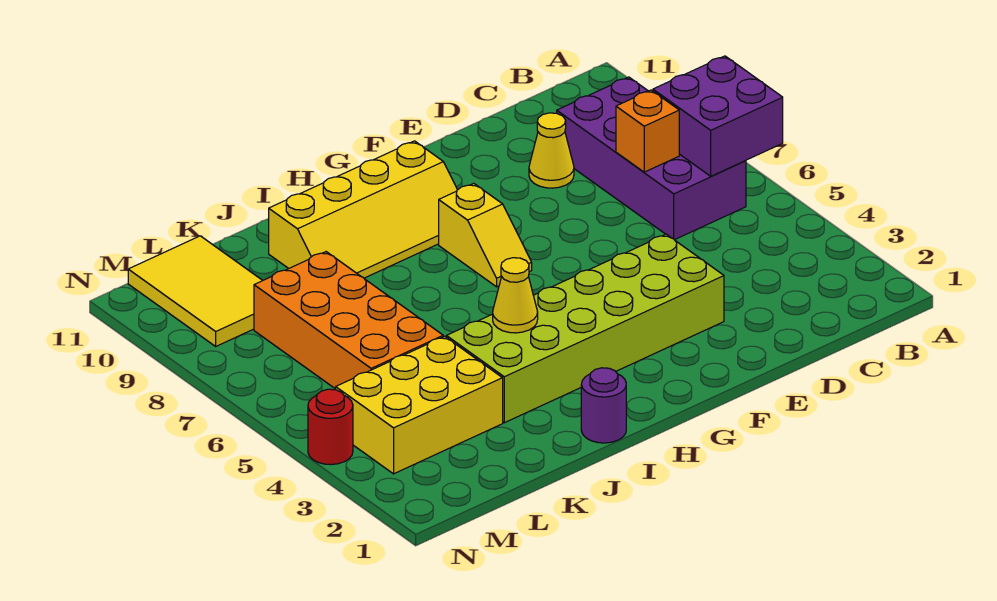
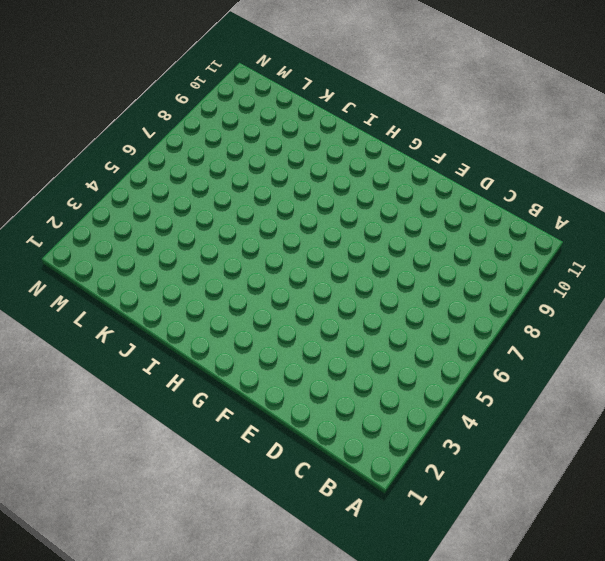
none -> purple 2x4 brick [557,77,746,240]
none -> yellow 1x1 cone [529,113,574,188]
none -> lime 2x6 brick [446,234,724,423]

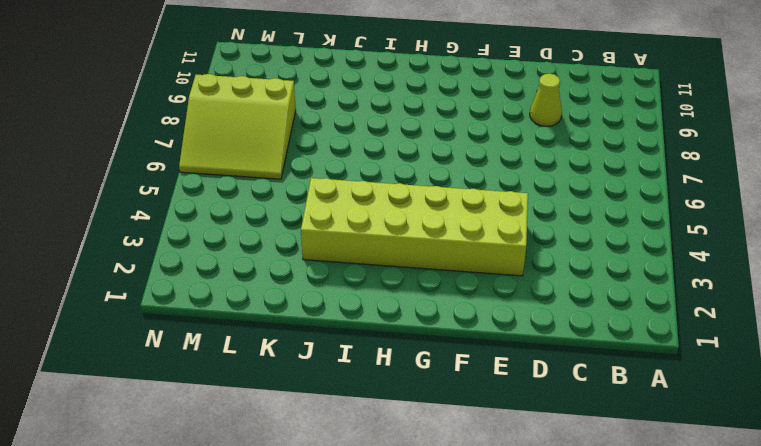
lime 1x1 cone [530,74,562,126] -> yellow 1x1 cone [529,113,574,188]
lime 3x3 slope [179,74,296,179] -> orange 2x4 brick [254,252,443,389]
none -> purple 2x4 brick [557,77,746,240]
none -> yellow 1x2 slope [439,183,532,287]
none -> yellow 2x4 slope [269,141,457,278]

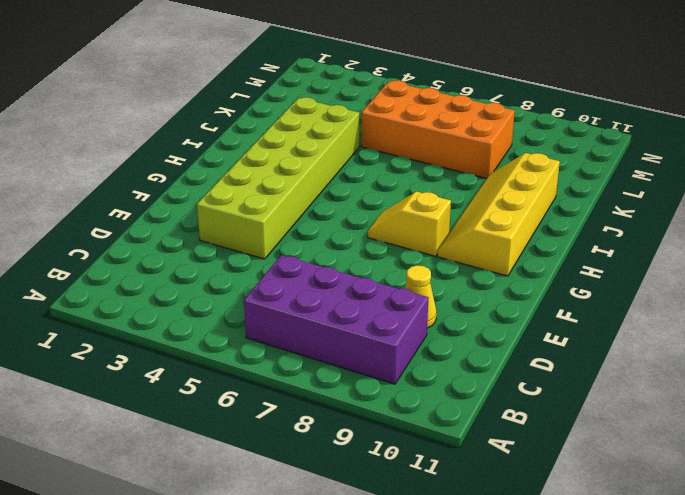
none -> purple 1x1 round brick [581,368,626,443]
none -> yellow 2x3 brick [336,336,503,474]
none -> yellow 2x3 tile [128,236,263,346]

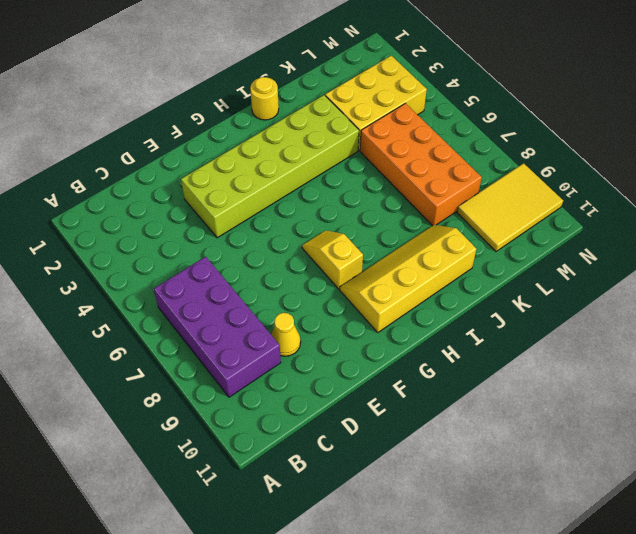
yellow 1x1 round brick [250,77,279,120] -> purple 1x1 round brick [581,368,626,443]
yellow 2x3 tile [457,163,563,252] -> yellow 2x3 tile turned to [128,236,263,346]
none -> red 1x1 round brick [308,389,353,465]
none -> purple 2x2 brick [653,56,783,176]
none -> orange 1x1 brick [616,90,679,172]

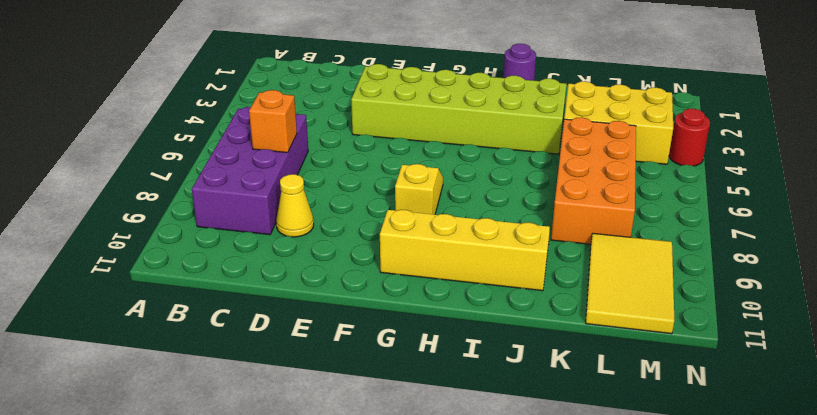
none -> purple 2x2 brick [653,56,783,176]
none -> yellow 1x1 cone [493,258,538,333]

